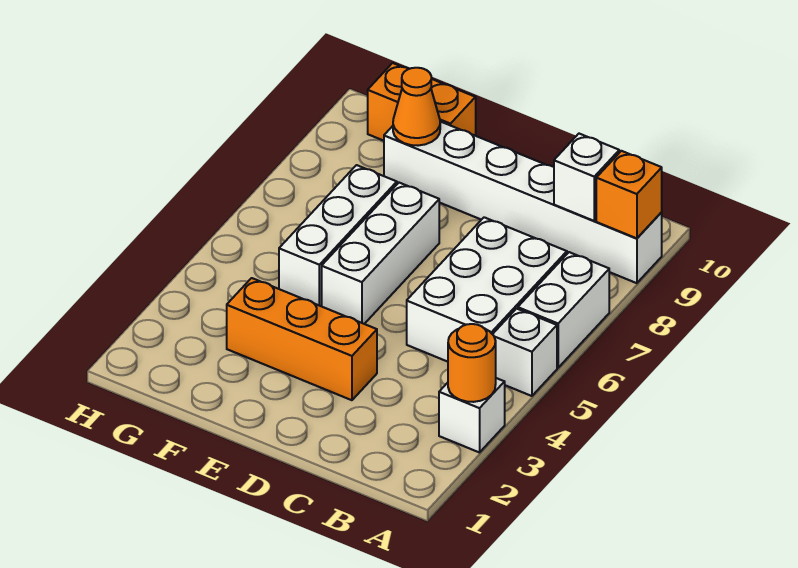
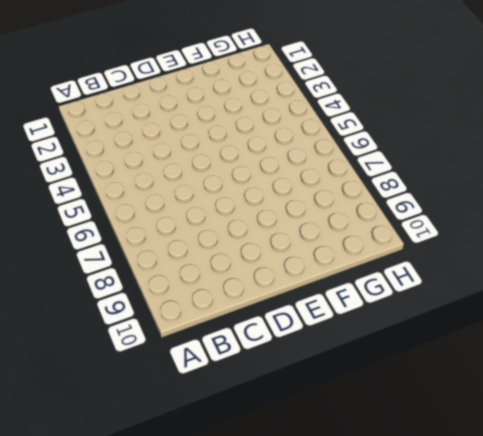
none -> white 1x1 brick [439,378,505,453]
none -> white 1x1 brick [493,309,557,396]
none -> white 1x2 brick [518,252,609,368]

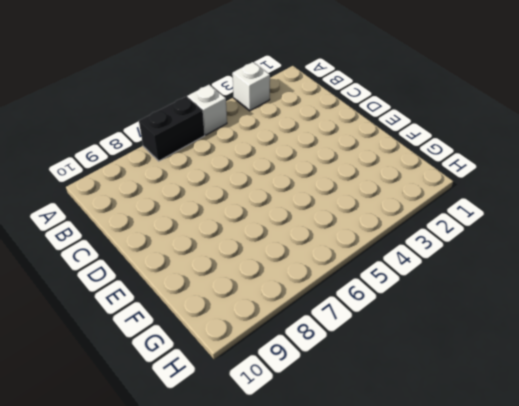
black 1x2 brick [139,97,205,161] -> white 1x2 brick [518,252,609,368]
none -> white 1x6 brick [384,121,662,283]
none -> white 2x3 brick [407,217,567,362]
none -> orange 1x3 brick [227,278,377,400]

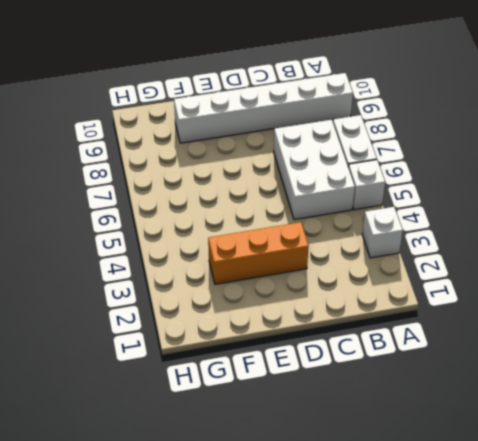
none -> white 1x3 brick [322,183,439,324]
none -> white 1x3 brick [279,165,397,306]
none -> orange 1x2 brick [368,63,476,141]

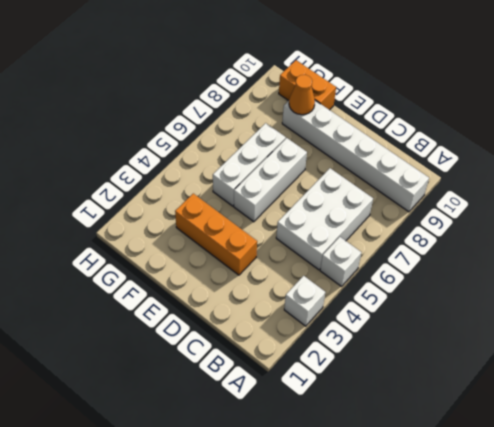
none -> white 1x2 brick [518,252,609,368]
none -> orange 1x1 round brick [448,324,496,402]
none -> orange 1x1 brick [596,151,662,238]

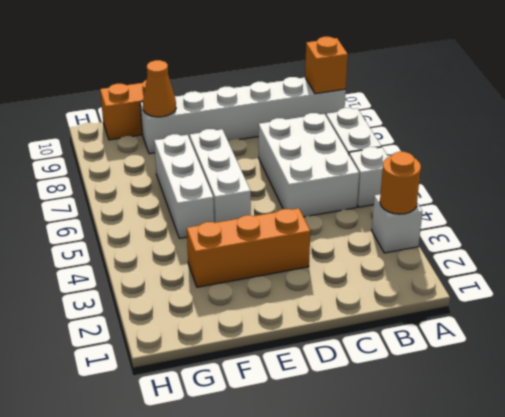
none -> white 1x1 brick [554,134,619,221]

